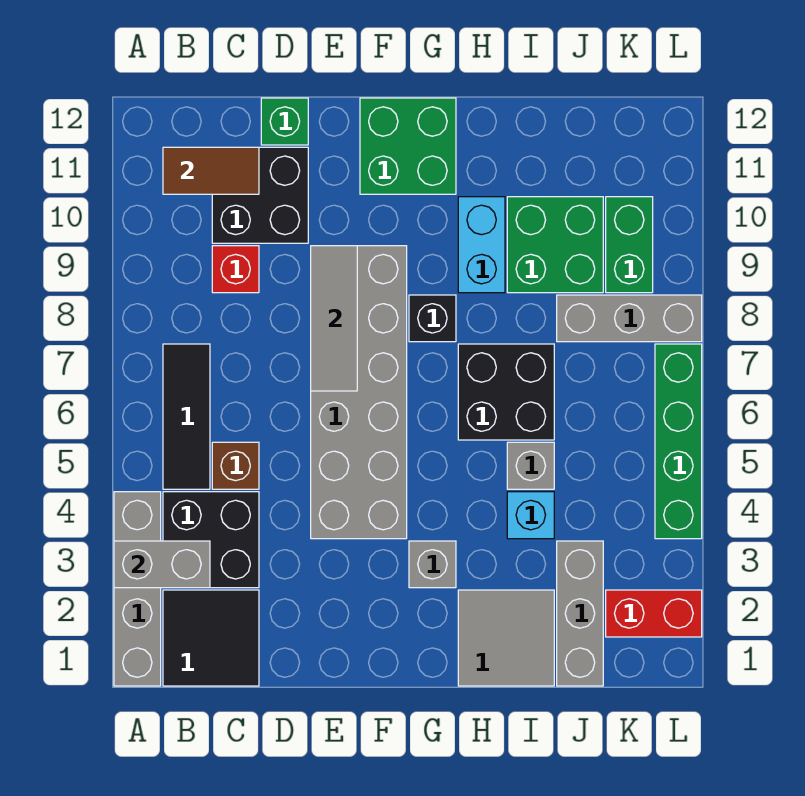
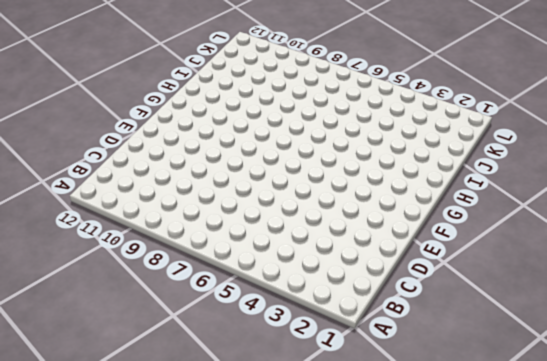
none -> grey 1x4 brick [114,492,161,686]
none -> black 2x2 tile [163,590,259,686]
none -> black 2x2 brick [163,492,259,588]

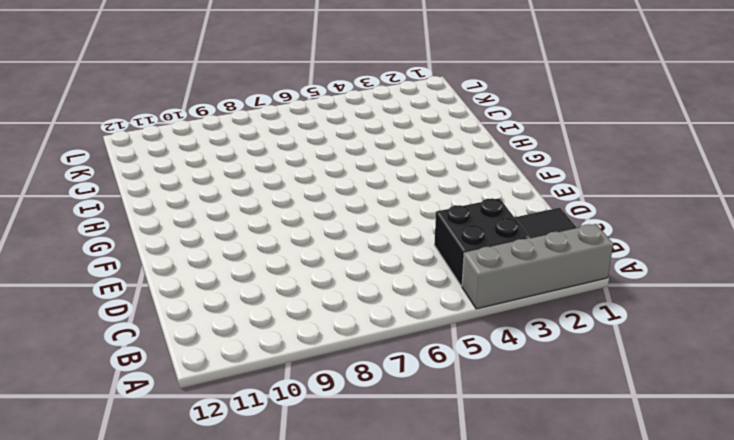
none -> black 1x3 tile [163,344,210,489]
none -> brown 1x1 brick [212,442,259,489]
none -> red 1x1 brick [212,246,259,293]

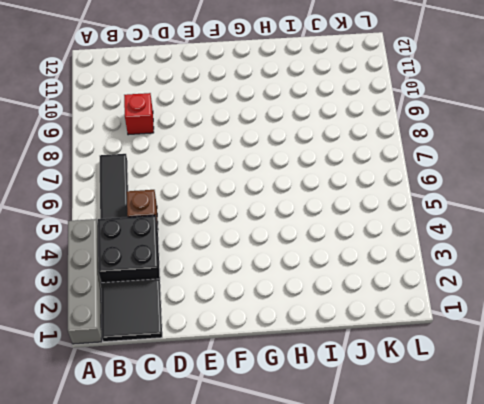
none -> black 2x2 brick [212,147,308,243]
none -> green 1x1 brick [261,98,308,145]
none -> grey 2x6 brick [311,246,407,539]

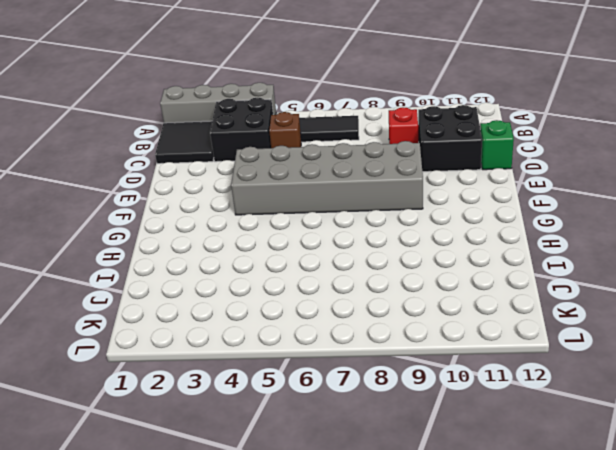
none -> green 2x2 brick [360,98,456,194]
none -> grey 1x1 brick [409,541,456,588]
none -> black 1x1 brick [409,295,456,342]

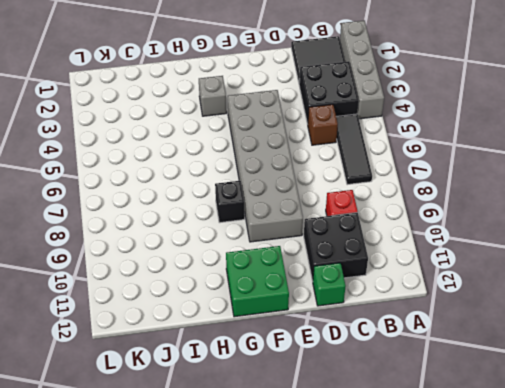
none -> grey 2x2 tile [458,590,554,686]
none -> black 2x2 brick [458,344,554,440]
none -> cyan 1x2 brick [458,197,505,293]

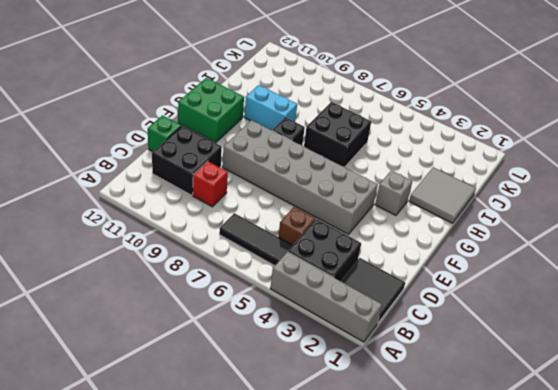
none -> cyan 1x1 brick [507,492,554,539]
none -> grey 1x1 brick [507,442,554,489]
none -> green 2x2 brick [507,197,603,293]

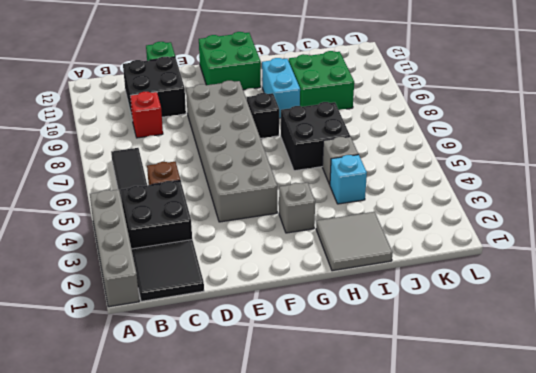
none -> grey 1x3 brick [557,541,603,686]
none -> grey 1x3 brick [557,295,702,342]
none -> red 1x2 brick [606,590,702,637]

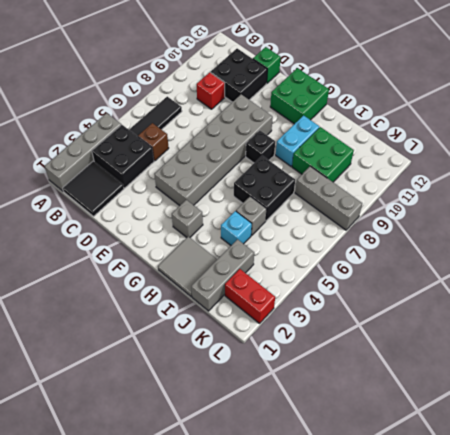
none -> green 1x2 brick [606,197,653,293]
none -> green 1x4 brick [655,344,702,539]
none -> grey 1x2 brick [114,541,210,588]

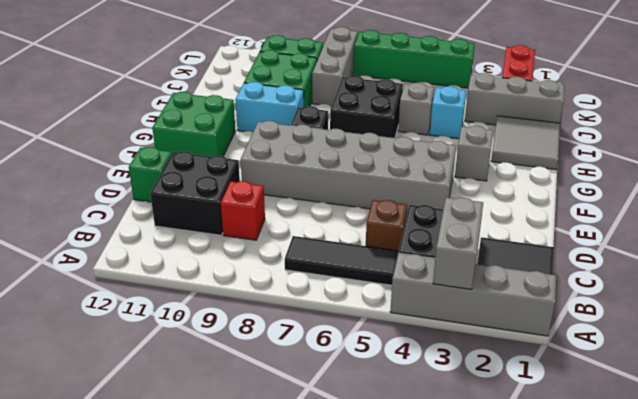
none -> brown 1x2 tile [163,147,259,194]
none -> grey 1x3 tile [311,246,357,391]

